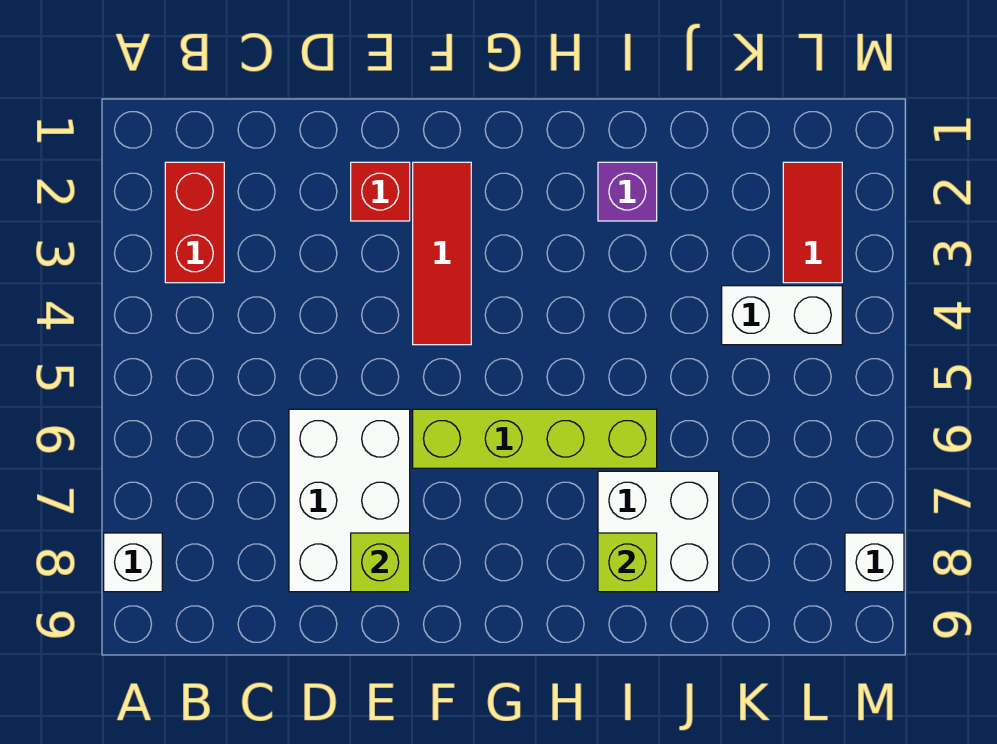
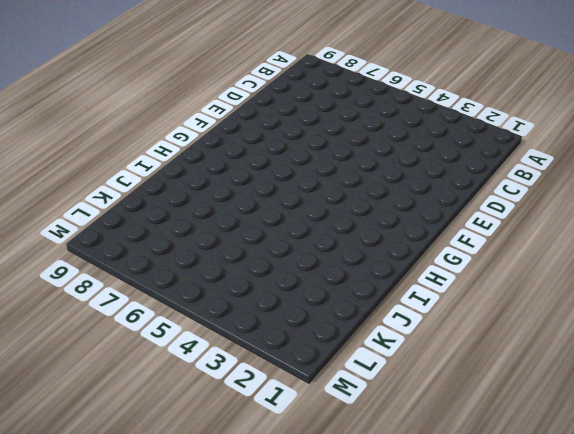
none -> white 1x1 brick [104,533,162,592]
none -> red 1x2 brick [165,162,224,283]
none -> white 2x3 brick [289,409,410,592]

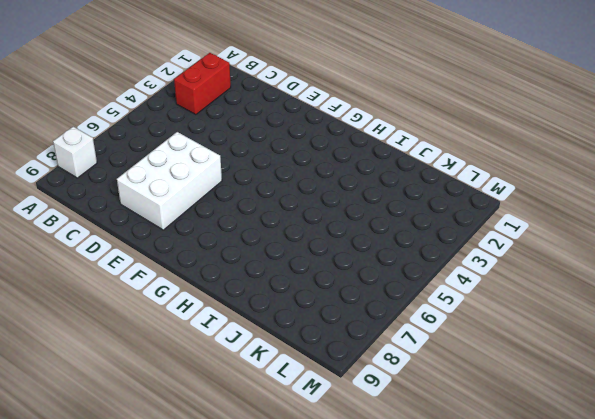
none -> red 1x1 brick [351,162,410,221]
none -> red 1x3 tile [413,162,471,345]
none -> lime 1x4 brick [413,409,657,468]

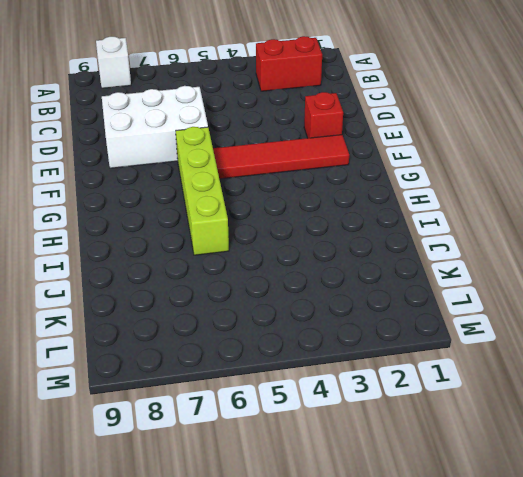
red 1x4 tile [213,135,349,179] -> red 1x3 tile [413,162,471,345]
none -> purple 1x1 brick [598,162,657,221]
none -> white 2x2 brick [598,471,719,592]
none -> white 1x2 brick [722,286,842,345]

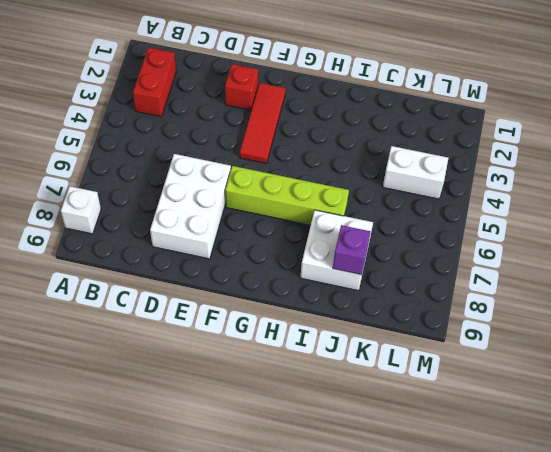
purple 1x1 brick [333,225,371,275] -> purple 1x1 brick moved to [598,162,657,221]
none -> red 1x2 tile [783,162,842,283]
none -> white 1x1 brick [845,533,904,592]
none -> lime 1x1 brick [351,533,410,592]

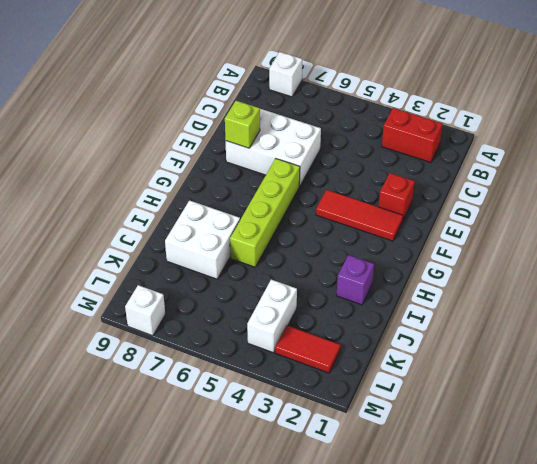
none -> lime 1x1 brick [598,533,657,592]

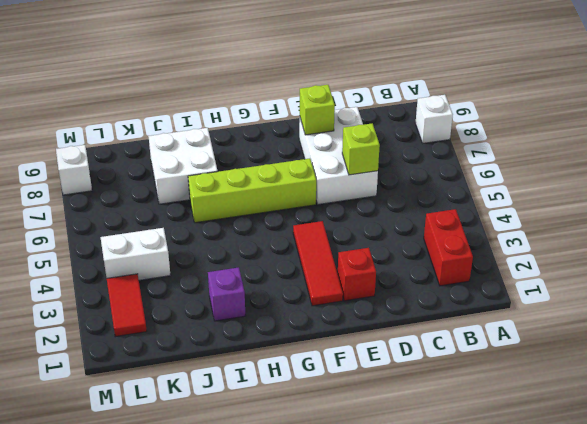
lime 1x1 brick [342,123,380,175] -> lime 1x1 brick moved to [598,533,657,592]

